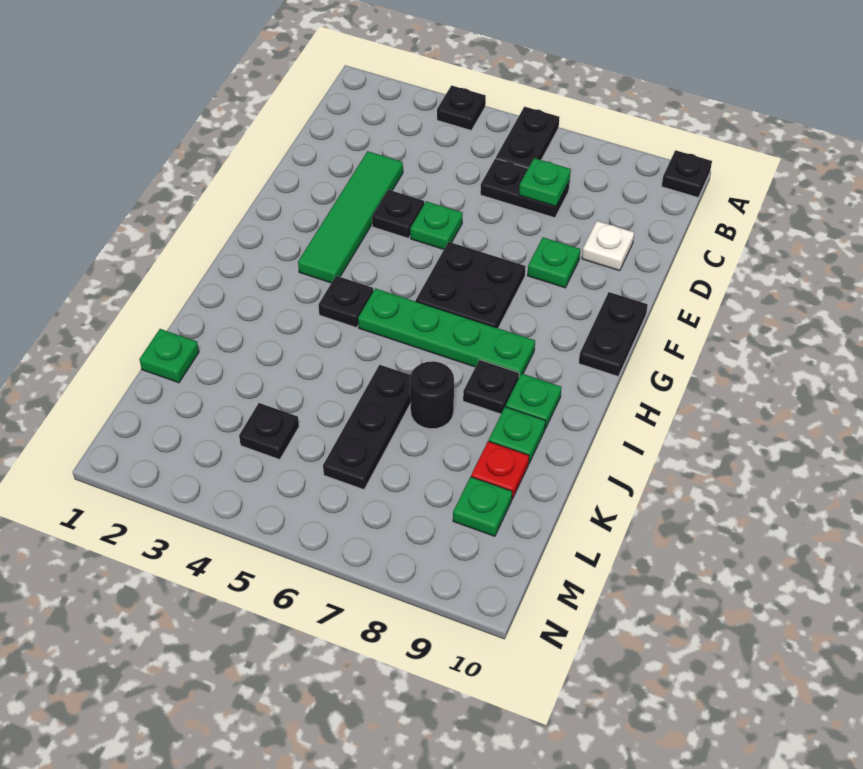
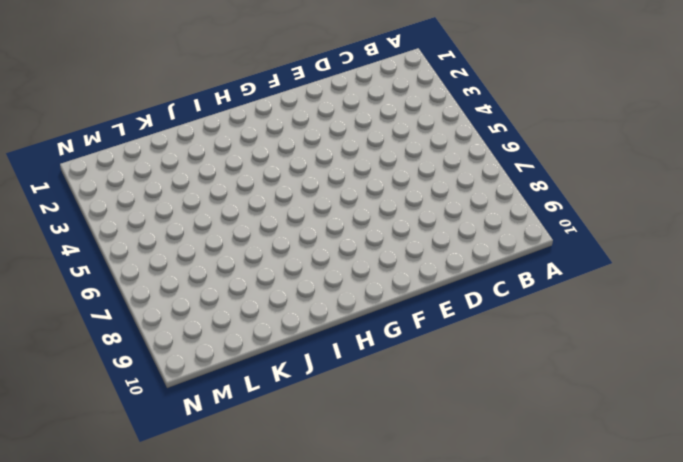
none -> black 1x1 plate [437,85,486,130]
none -> black 1x2 plate [496,107,560,168]
none -> black 1x1 plate [662,150,712,198]

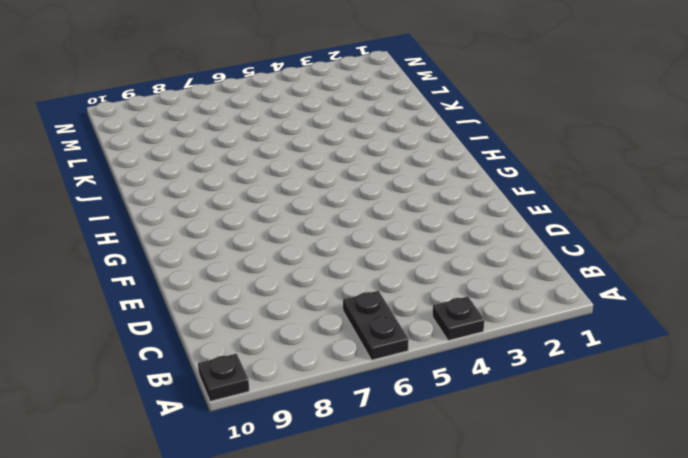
none -> black 1x2 plate [480,158,570,218]
none -> green 1x4 tile [298,151,403,283]
none -> white 1x1 plate [582,221,634,271]

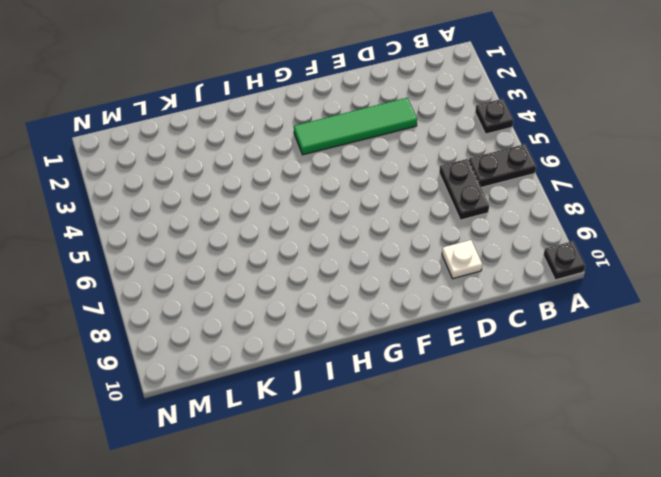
none -> black 1x1 plate [372,190,424,238]
none -> green 1x1 plate [410,201,463,249]
none -> green 1x1 plate [527,237,580,288]

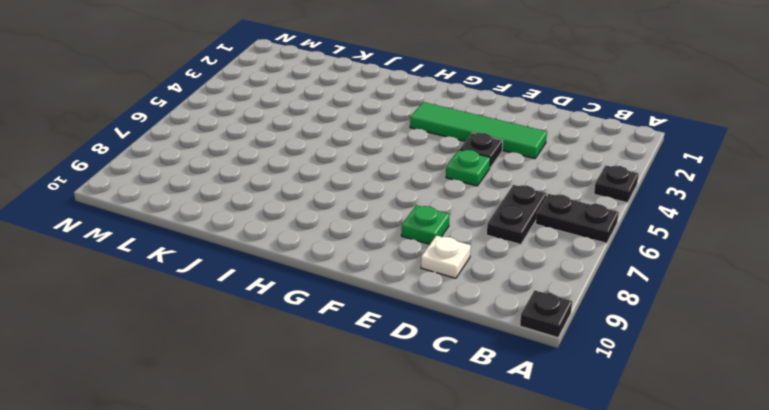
none -> black 2x2 plate [416,242,526,328]
none -> black 1x2 plate [579,292,648,376]
none -> black 1x1 plate [318,276,373,328]

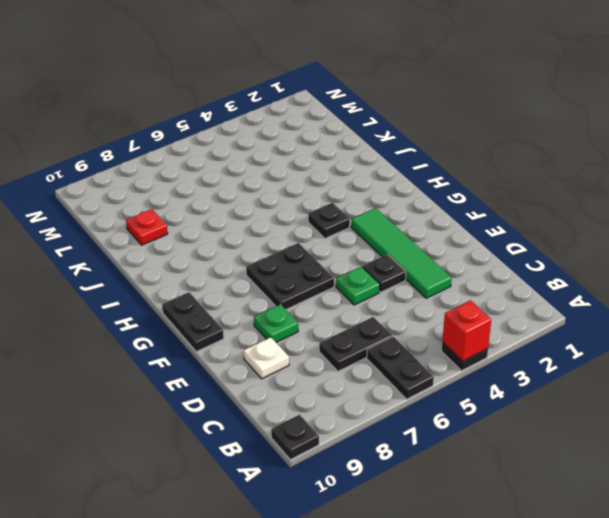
red 1x1 brick [442,300,491,361] -> none
none -> green 1x4 plate [358,288,535,377]
none -> black 1x1 plate [463,360,519,414]
none -> green 1x1 plate [506,373,561,429]

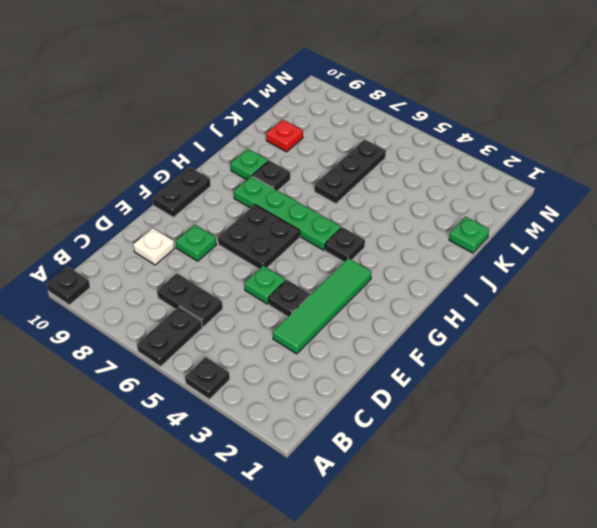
none -> black 1x1 round brick [410,361,454,429]
none -> green 1x1 plate [489,407,546,463]
none -> black 1x1 plate [239,403,299,460]

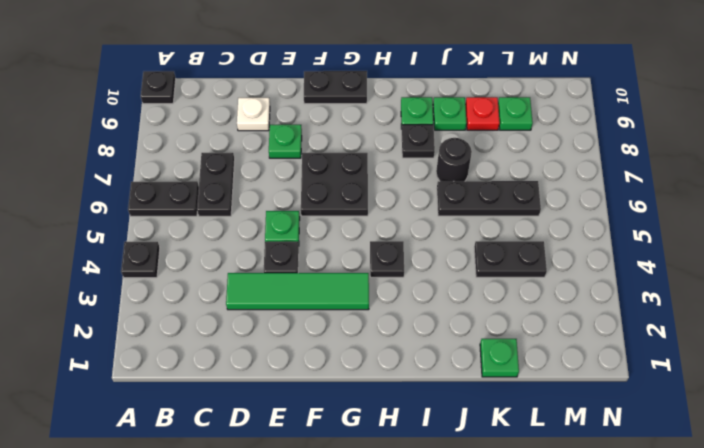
black 1x2 plate [474,241,547,277] -> black 1x1 plate [239,403,299,460]
none -> green 1x4 plate [358,288,535,377]
none -> green 1x1 plate [519,158,571,206]

